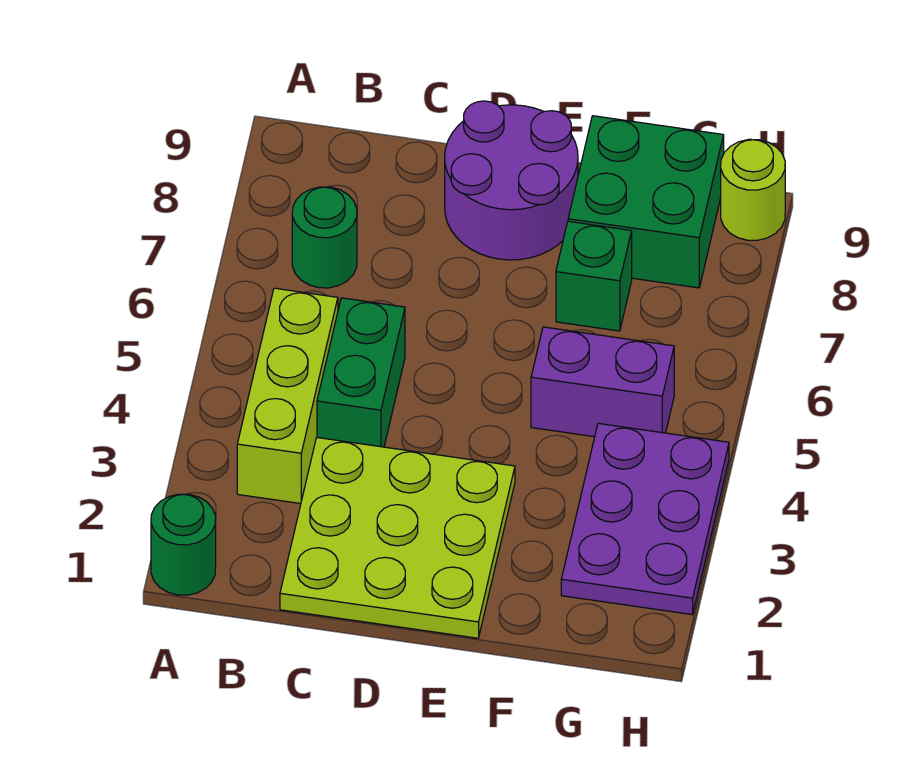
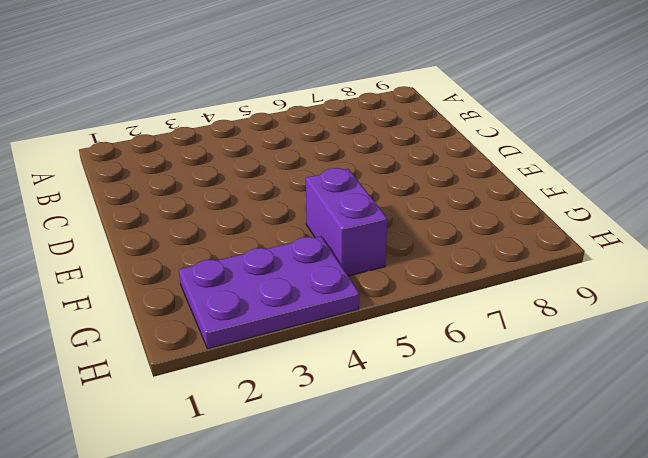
none -> green 1x1 round brick [151,494,216,595]
none -> lime 1x3 brick [237,288,338,504]

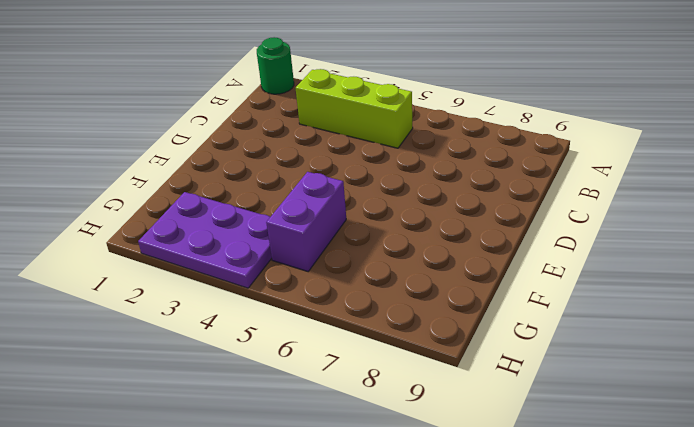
none -> green 1x1 round brick [292,187,357,288]
none -> lime 3x3 plate [280,438,515,638]

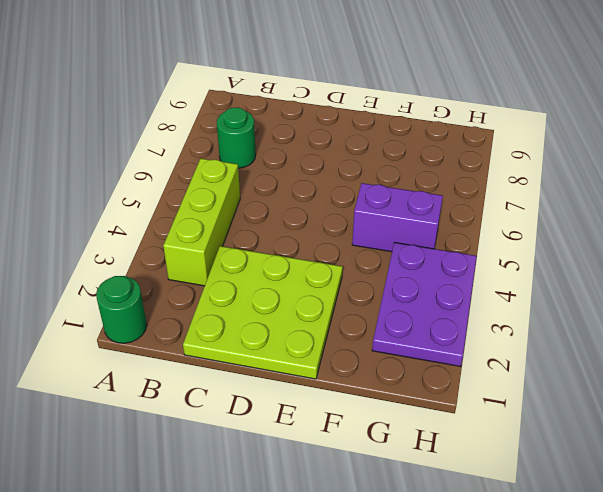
none -> green 1x2 brick [317,298,405,447]
none -> purple 2x2 round brick [445,101,578,260]

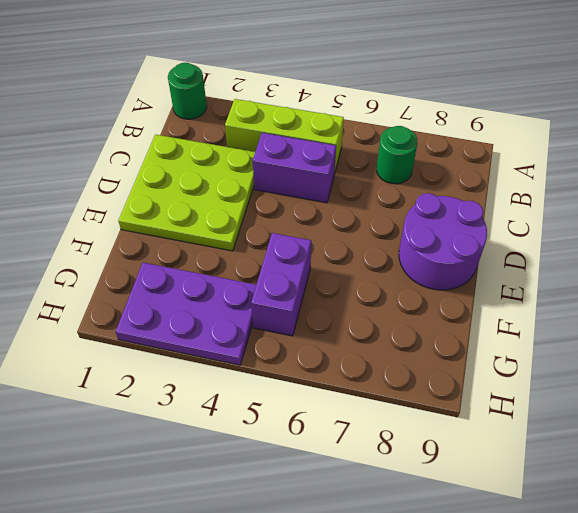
purple 1x2 brick [253,133,336,203] -> green 1x2 brick [317,298,405,447]
none -> green 1x1 brick [556,221,632,331]
none -> green 2x2 brick [568,116,724,288]

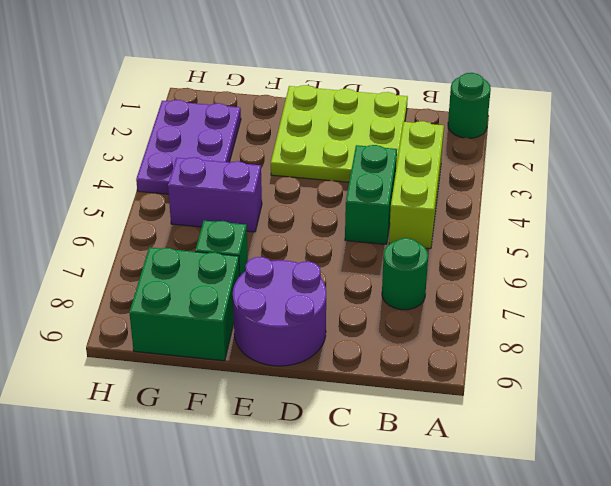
none -> lime 1x1 round brick [721,139,785,240]

